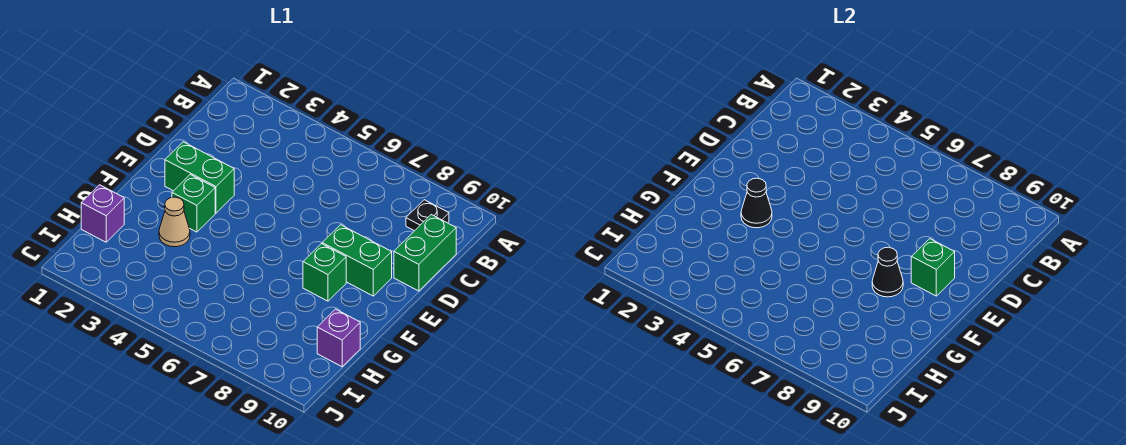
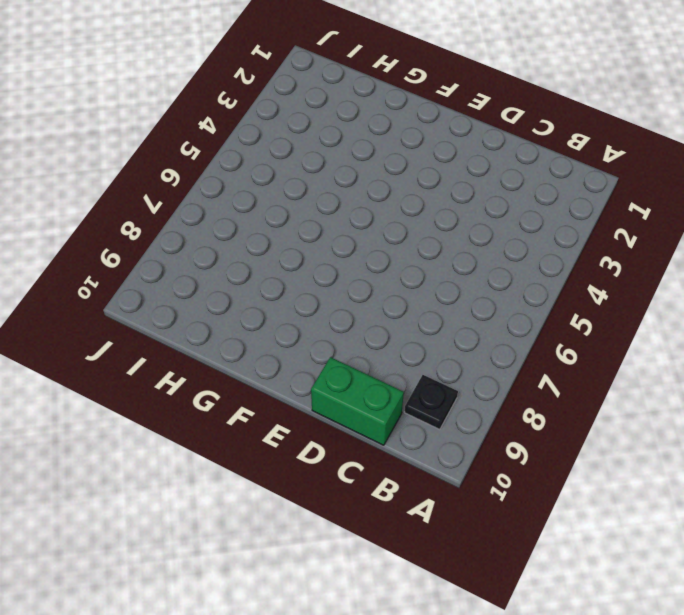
none -> green 1x2 brick [165,142,234,213]
none -> green 1x2 brick [322,225,392,296]
none -> green 1x1 brick [172,175,215,232]

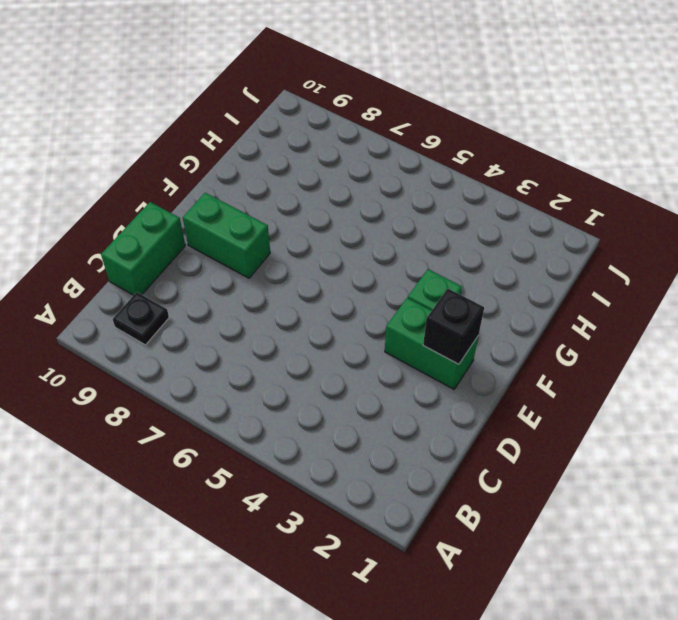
black 1x1 brick [423,288,484,364] -> none
none -> green 1x1 brick [303,244,346,301]
none -> tan 1x1 cone [159,197,190,247]
none -> purple 1x1 brick [81,185,124,242]

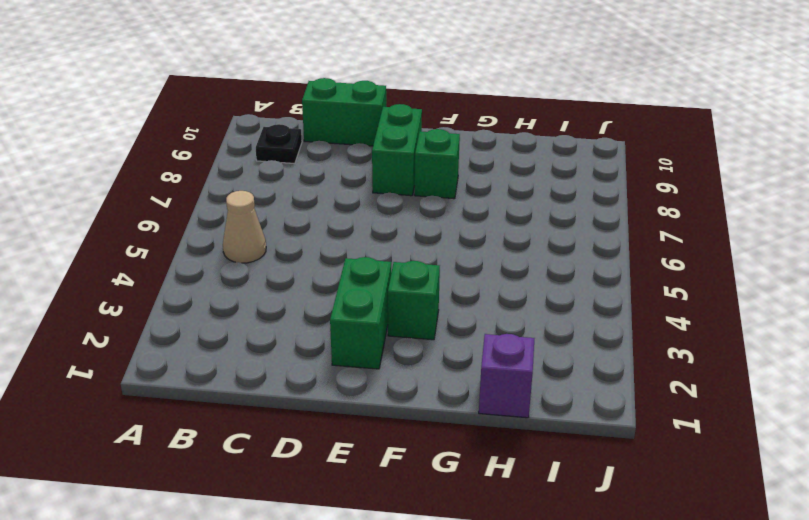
tan 1x1 cone [223,191,266,263] -> tan 1x1 cone moved to [159,197,190,247]
none -> purple 1x1 brick [317,309,360,367]
none -> green 1x1 brick [911,239,955,296]
none -> black 1x1 cone [741,178,772,228]

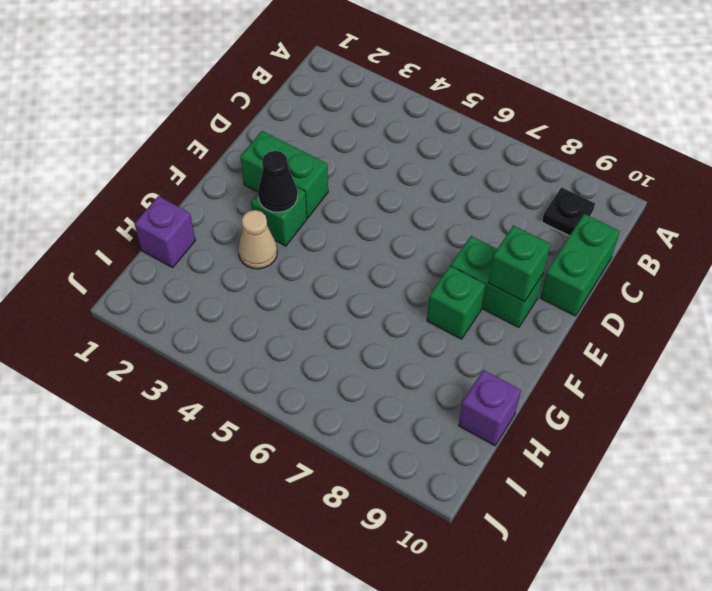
none -> black 1x1 cone [872,247,903,297]

